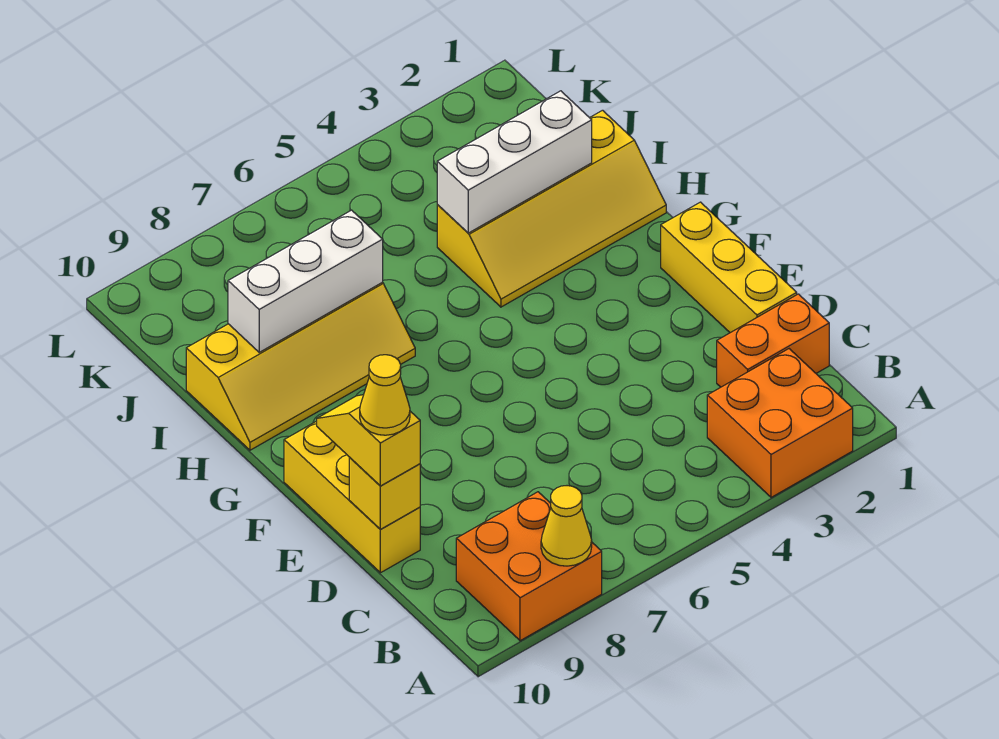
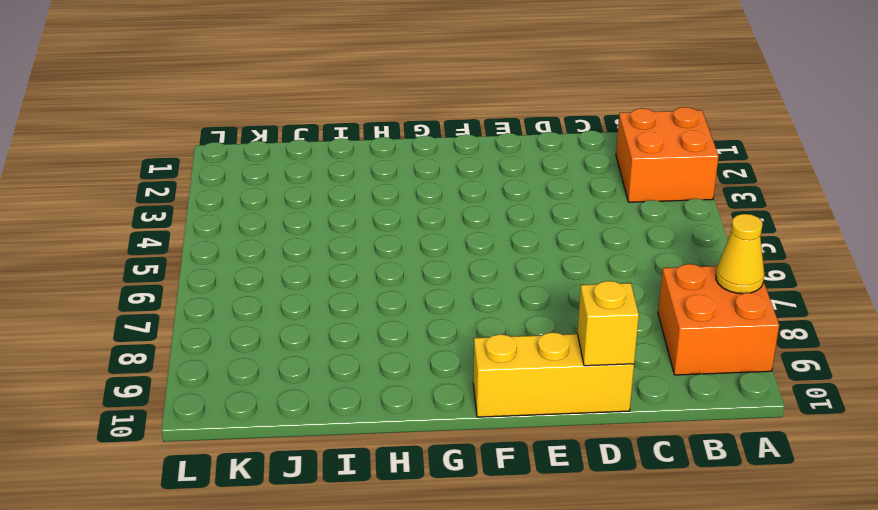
none -> orange 1x2 brick [717,294,829,387]
none -> yellow 1x3 brick [661,202,797,333]
none -> yellow 2x4 slope [437,110,666,307]

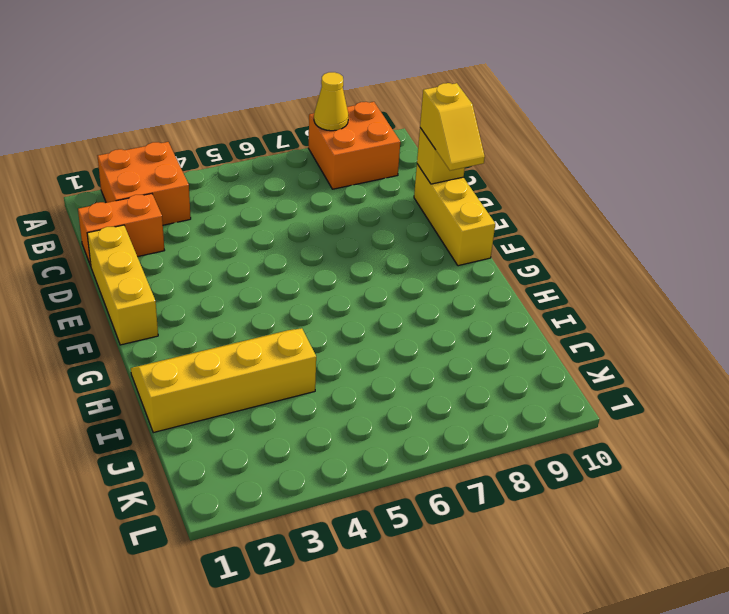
none -> yellow 2x4 slope [186,282,415,450]
none -> white 1x3 brick [437,91,592,233]
none -> white 1x3 brick [228,210,383,352]

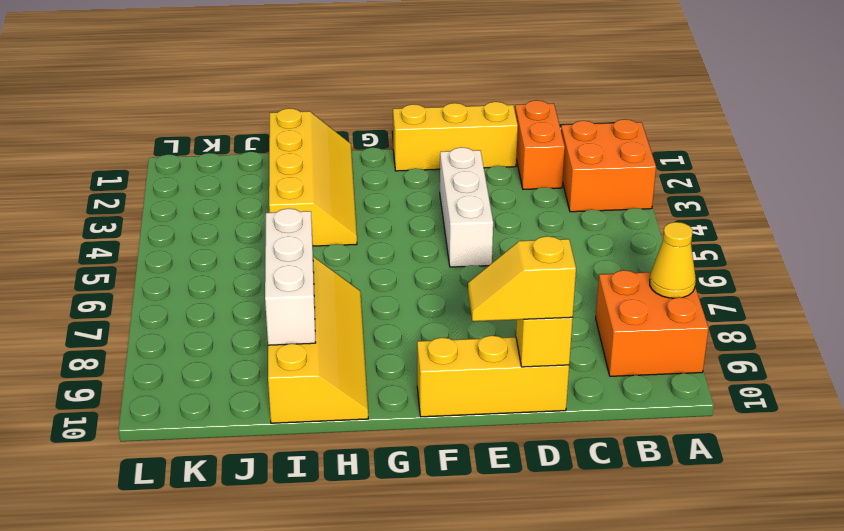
white 1x3 brick [440,147,493,267] -> white 1x3 brick moved to [437,91,592,233]
none -> yellow 1x1 cone [360,355,410,435]

